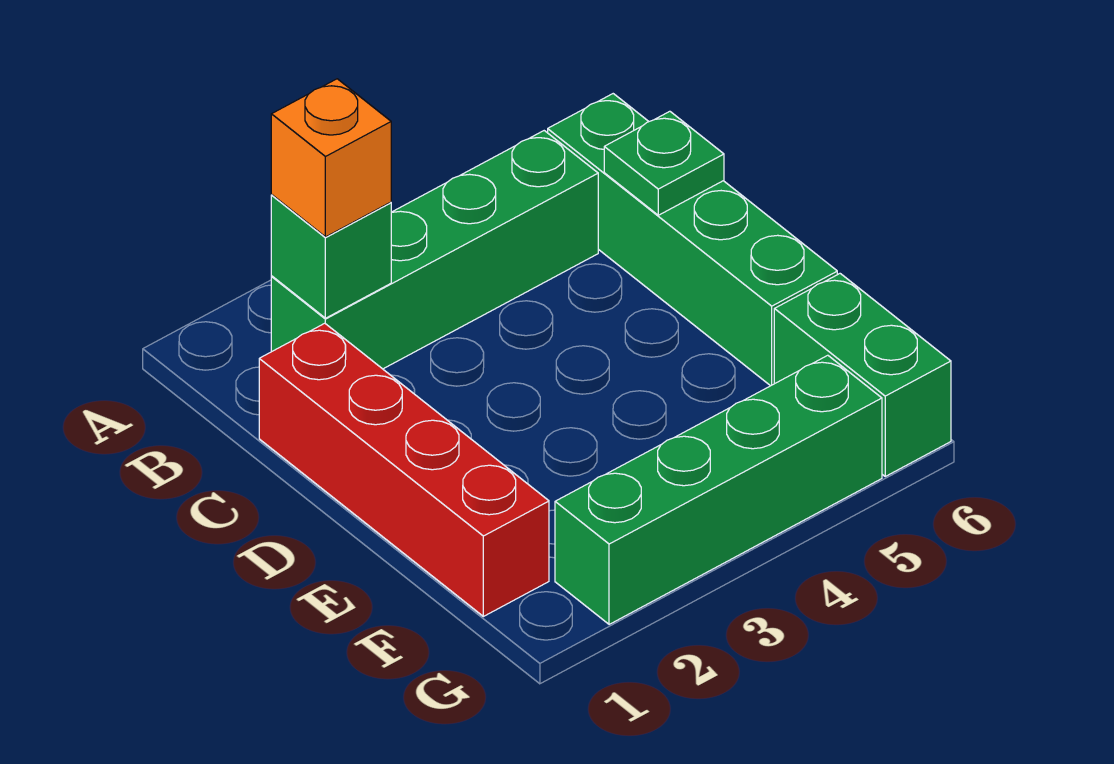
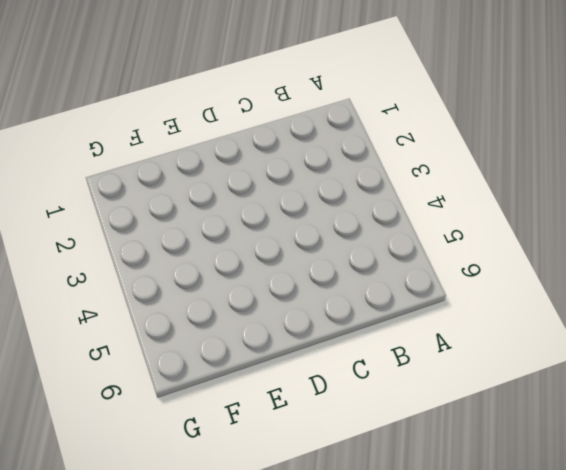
none -> green 1x4 brick [271,131,598,369]
none -> green 1x4 brick [548,94,837,386]

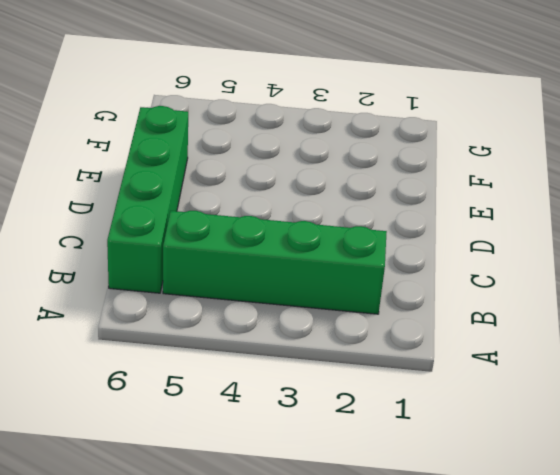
none -> red 1x4 brick [259,323,549,616]
none -> green 1x2 brick [774,274,951,476]

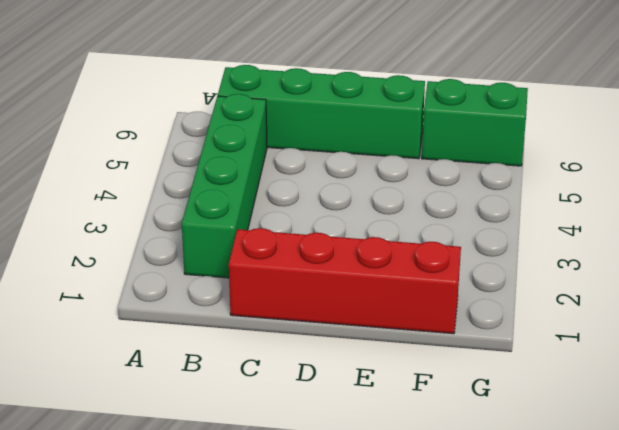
none -> green 1x4 brick [555,355,882,624]
none -> green 1x1 brick [271,195,391,318]

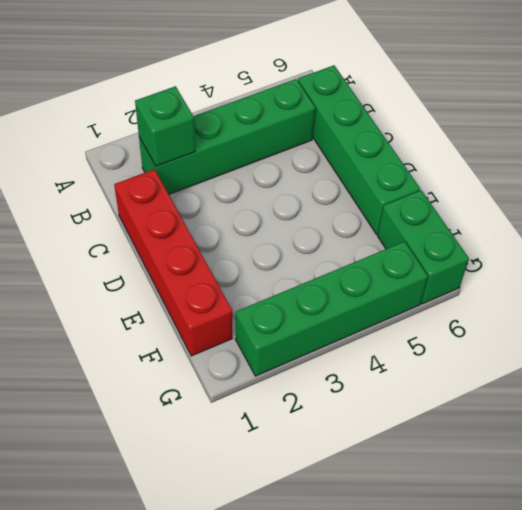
none -> green 1x1 plate [604,111,724,215]
none -> orange 1x1 brick [271,79,391,237]

